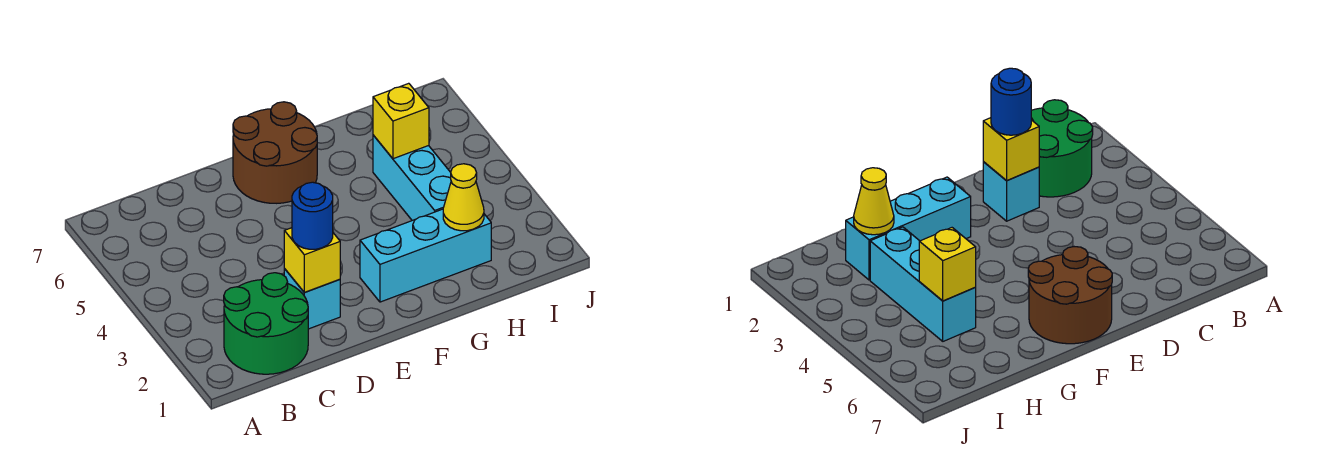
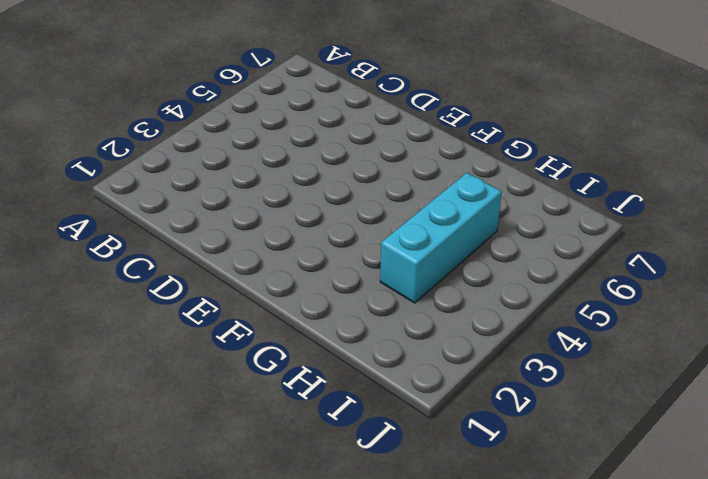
none -> green 2x2 round brick [224,273,308,374]
none -> cyan 1x1 brick [284,269,340,329]

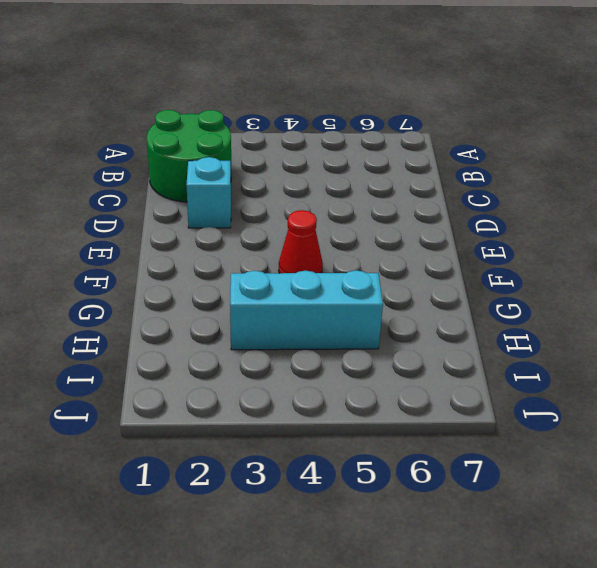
red 1x1 cone [279,210,323,273] -> none
none -> brown 2x2 round brick [233,102,317,203]
none -> cyan 1x3 brick [360,209,491,302]

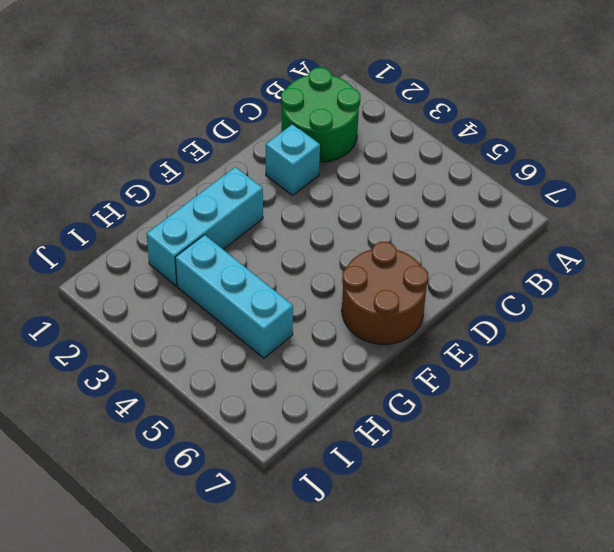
none -> yellow 1x1 brick [284,228,340,292]
none -> yellow 1x1 cone [443,164,484,231]

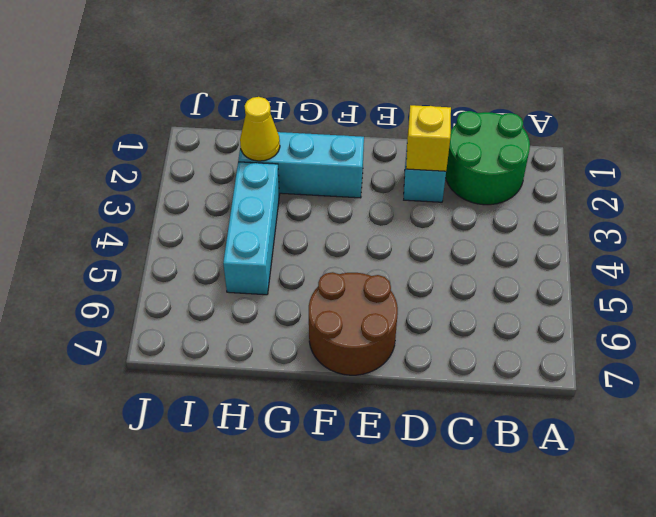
none -> yellow 1x1 brick [373,83,429,159]
none -> blue 1x1 round brick [292,182,333,249]

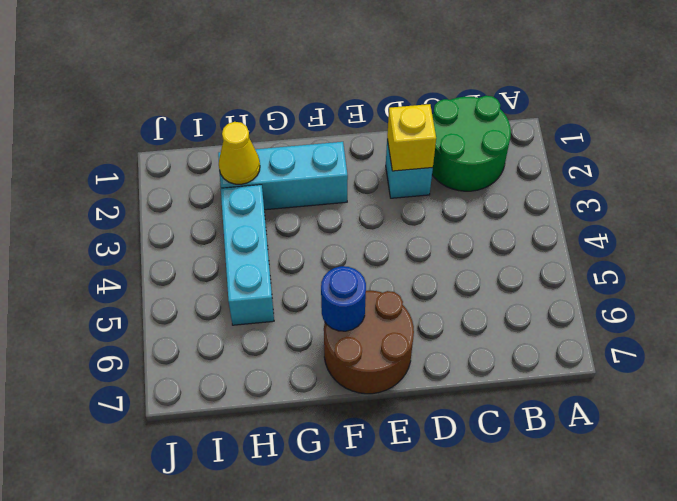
blue 1x1 round brick [321,266,366,331] -> blue 1x1 round brick moved to [292,182,333,249]
none -> yellow 1x1 brick [373,83,429,159]

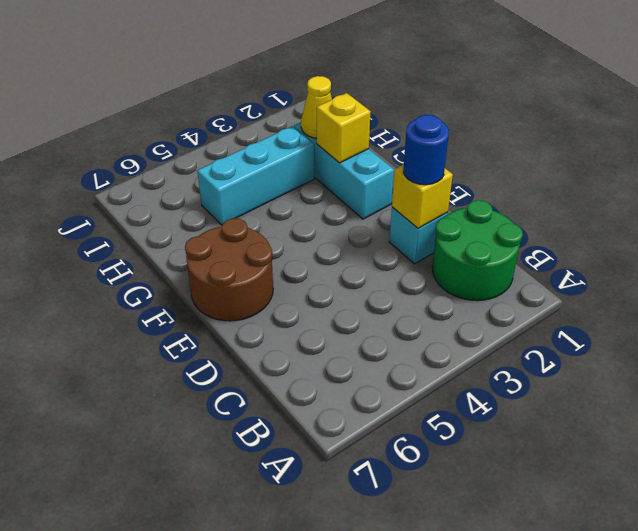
yellow 1x1 brick [317,93,371,163] -> yellow 1x1 brick moved to [373,83,429,159]

